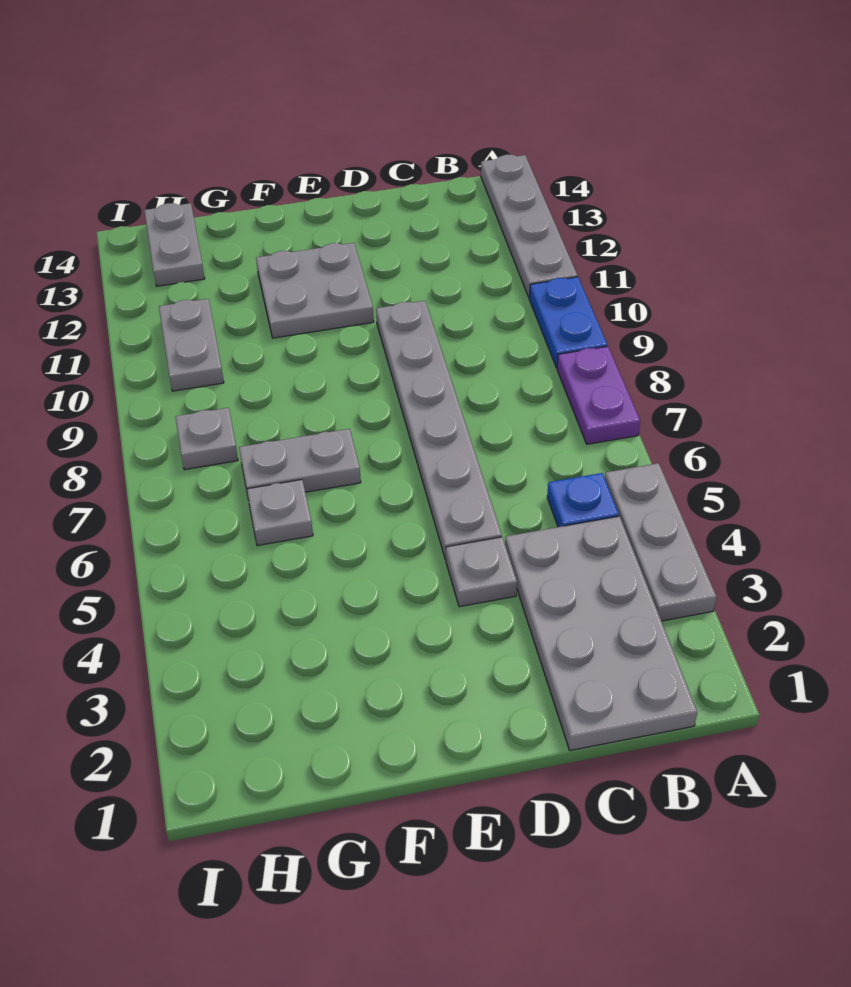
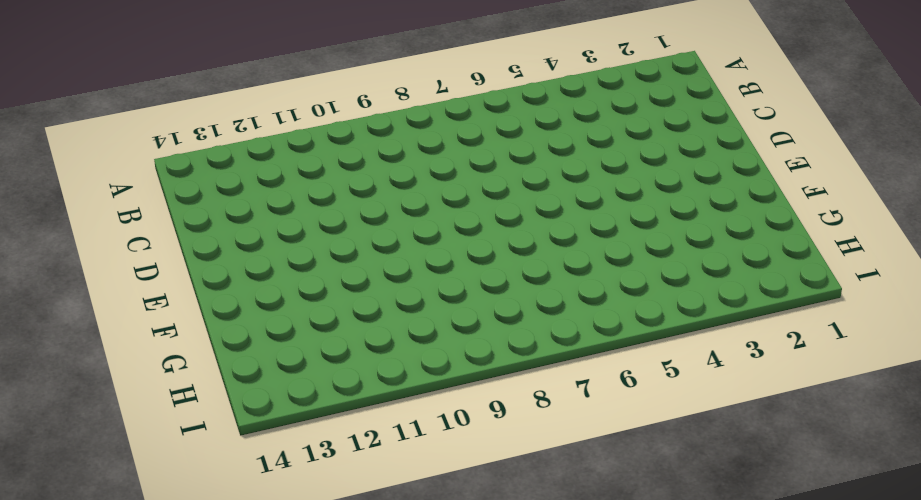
none -> grey 1x3 plate [605,463,716,621]
none -> purple 1x2 plate [557,346,640,444]
none -> blue 1x2 plate [529,277,607,368]

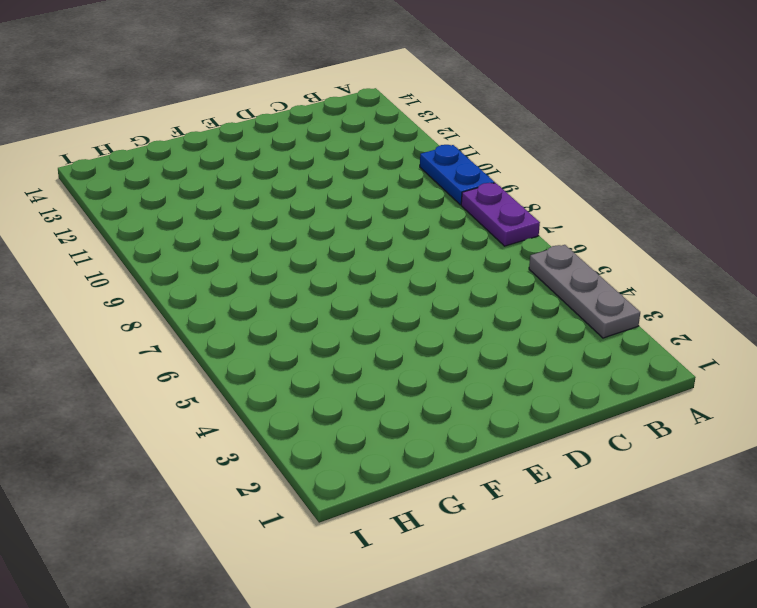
none -> grey 1x4 plate [481,155,577,298]
none -> grey 2x4 plate [505,516,697,751]
none -> blue 1x1 plate [547,473,619,527]

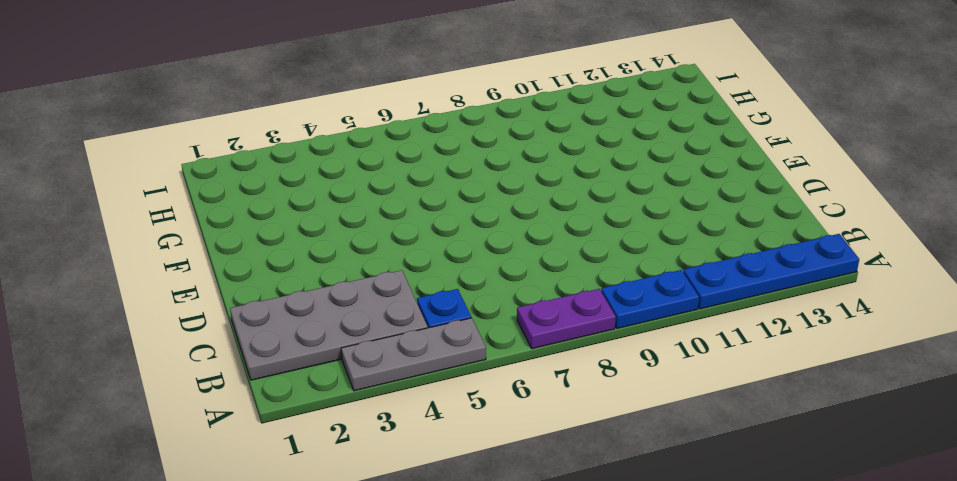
blue 1x4 plate [683,234,859,309] -> grey 1x4 plate [481,155,577,298]
none -> grey 1x1 plate [446,537,517,607]
none -> grey 1x6 plate [376,301,502,560]
none -> grey 2x2 plate [256,243,374,338]

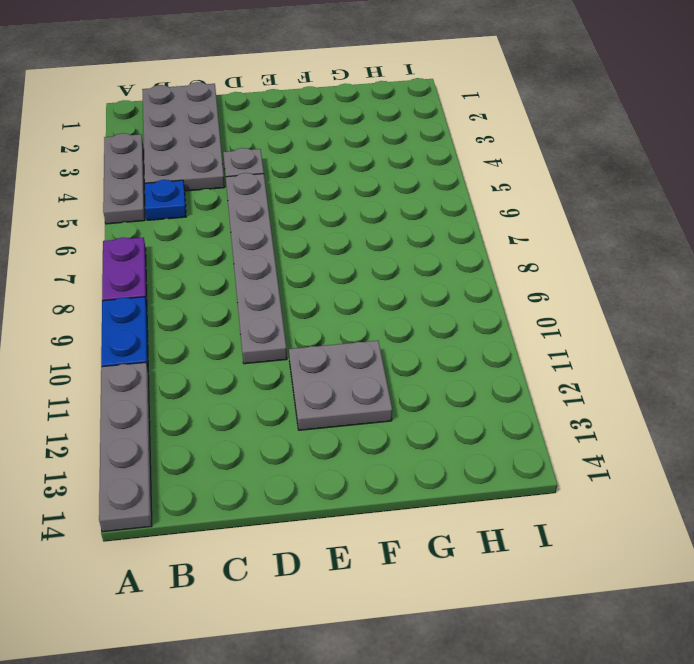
none -> grey 1x2 plate [239,429,361,495]
none -> grey 1x1 plate [247,480,313,546]
none -> grey 1x1 plate [175,408,238,470]

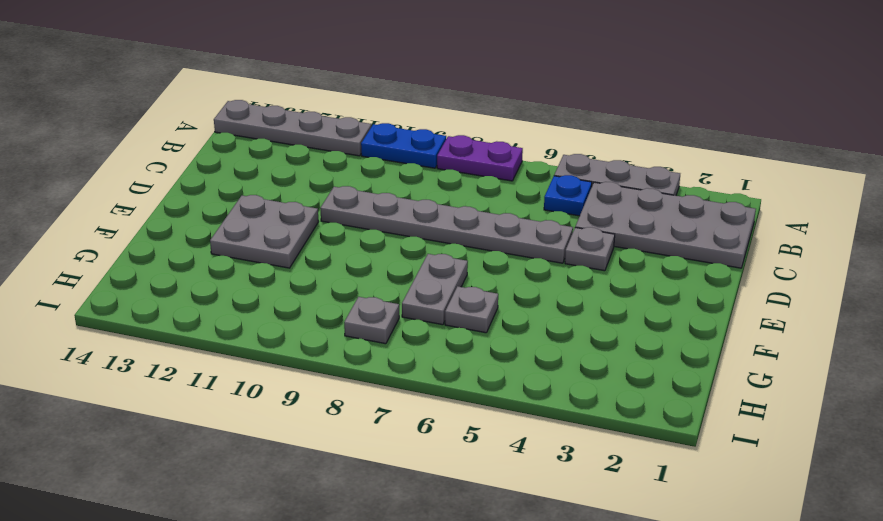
none -> grey 1x2 plate [159,299,224,391]
none -> grey 1x2 plate [144,203,205,286]

